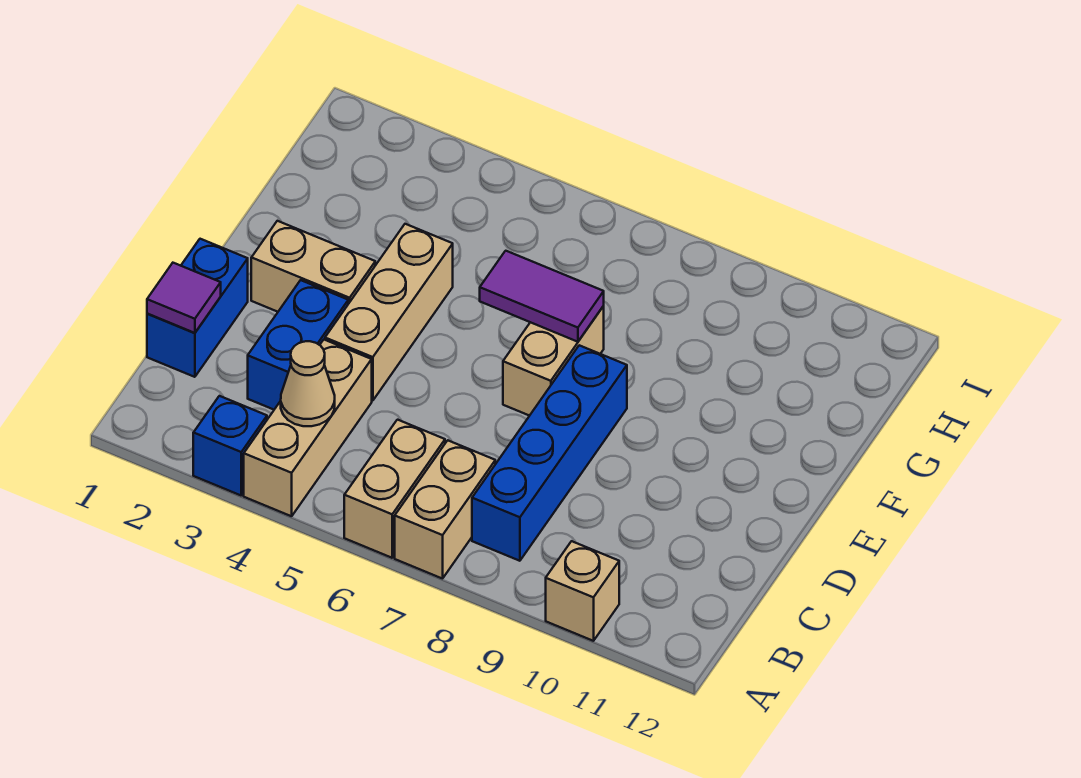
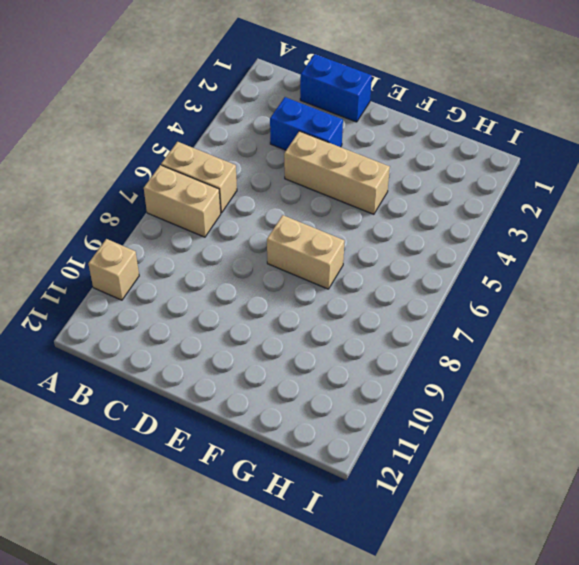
none -> blue 1x1 brick [193,396,267,495]
none -> tan 1x3 brick [244,340,372,516]
none -> blue 1x4 brick [472,345,627,561]

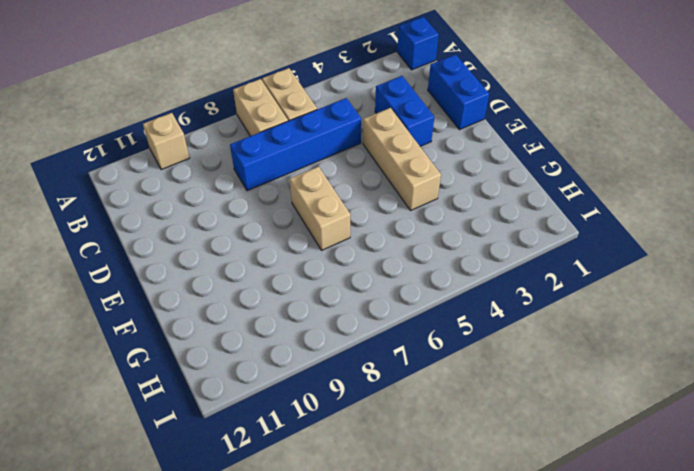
blue 1x1 brick [397,17,439,70] -> blue 1x1 brick moved to [193,396,267,495]
blue 1x4 brick [230,98,361,191] -> blue 1x4 brick turned to [472,345,627,561]
none -> tan 1x3 brick [244,340,372,516]
none -> tan 1x2 brick [251,221,375,312]
none -> tan 1x1 cone [281,341,335,426]

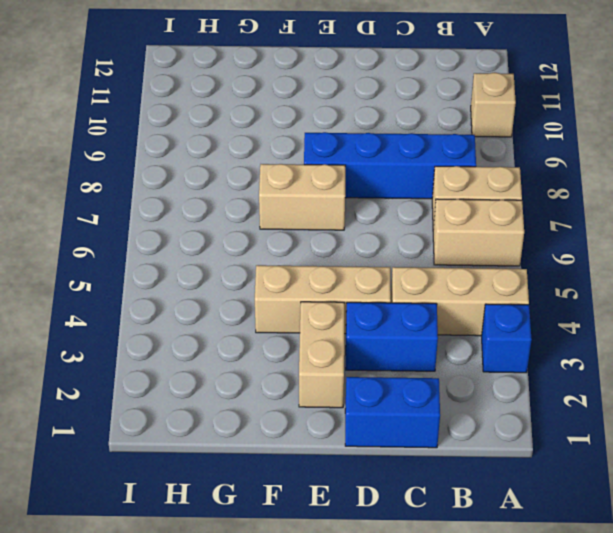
none -> tan 1x1 cone [281,341,335,426]
none -> purple 1x1 tile [147,263,221,333]
none -> purple 1x2 tile [480,251,604,342]

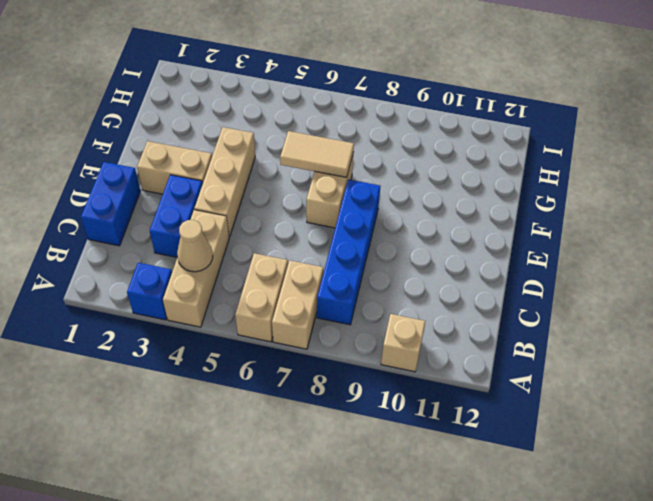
tan 1x2 tile [280,131,354,177] -> purple 1x2 tile [480,251,604,342]
none -> purple 1x1 tile [147,263,221,333]

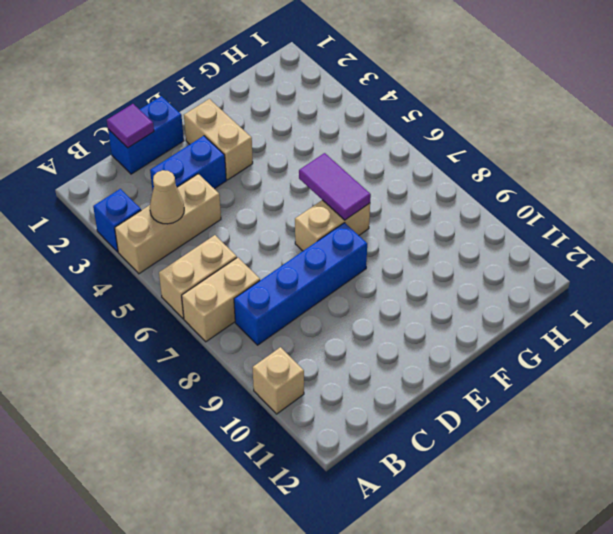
none -> tan 1x3 brick [325,224,453,401]

